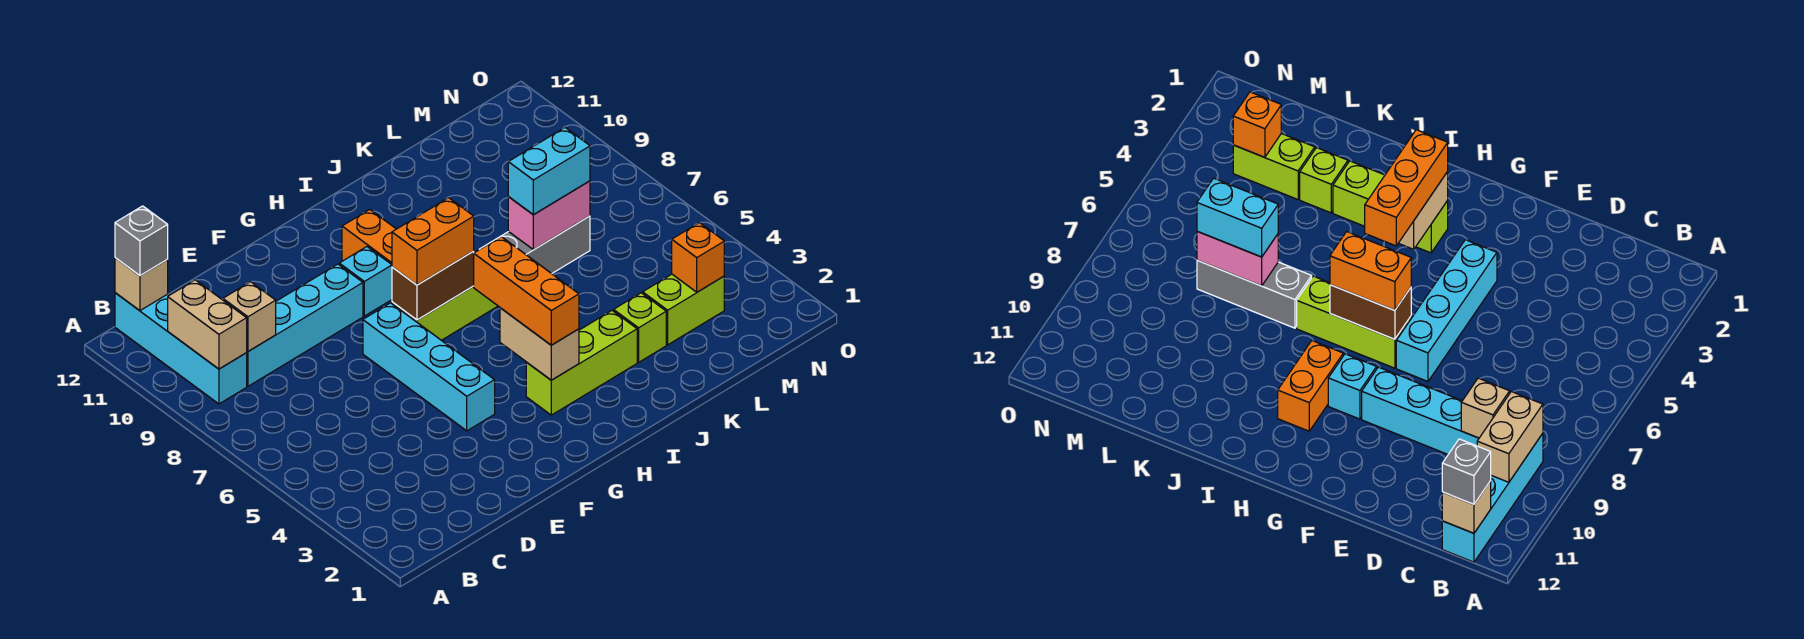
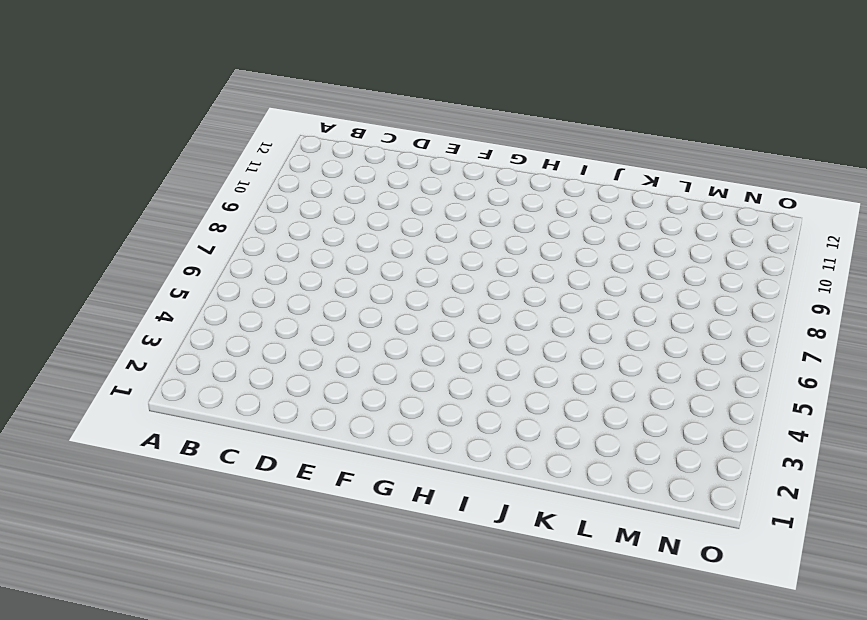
none -> cyan 1x4 brick [115,293,247,404]
none -> cyan 1x4 brick [246,264,363,386]
none -> cyan 1x4 brick [363,303,495,431]

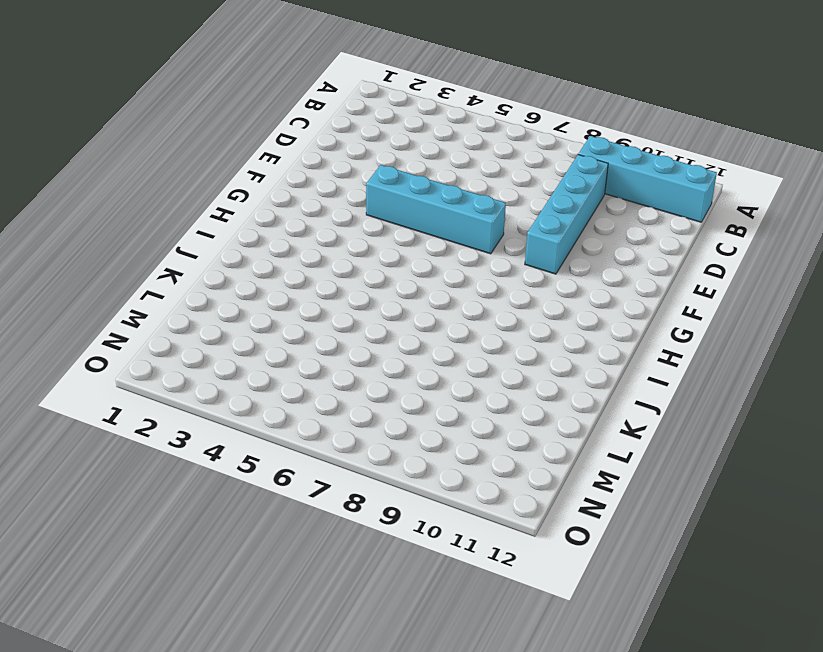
none -> lime 1x3 brick [392,250,498,340]
none -> cyan 1x1 brick [339,247,392,316]
none -> lime 1x3 brick [526,311,637,415]

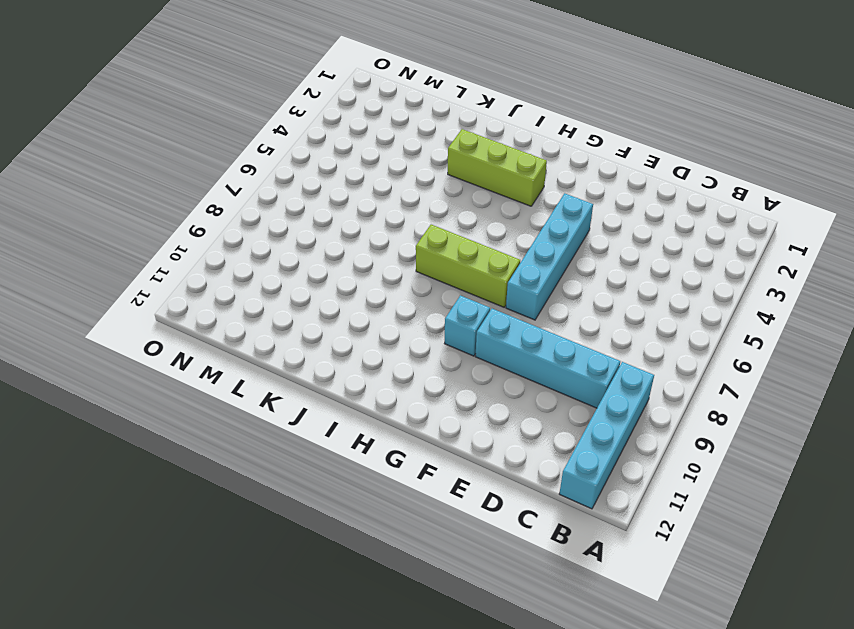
none -> orange 1x2 brick [342,210,396,264]
none -> grey 1x3 brick [479,216,590,274]
none -> lime 1x1 brick [614,293,666,362]

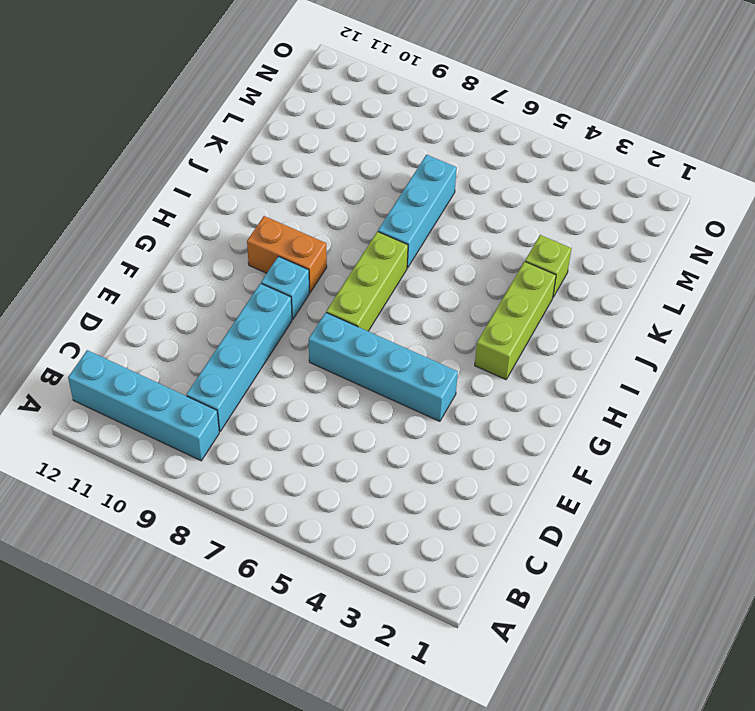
cyan 1x3 brick [378,155,457,268] -> grey 1x3 brick [479,216,590,274]
none -> lime 1x2 brick [643,274,724,345]
none -> tan 1x2 brick [168,280,247,369]
none -> tan 1x1 brick [115,258,168,311]

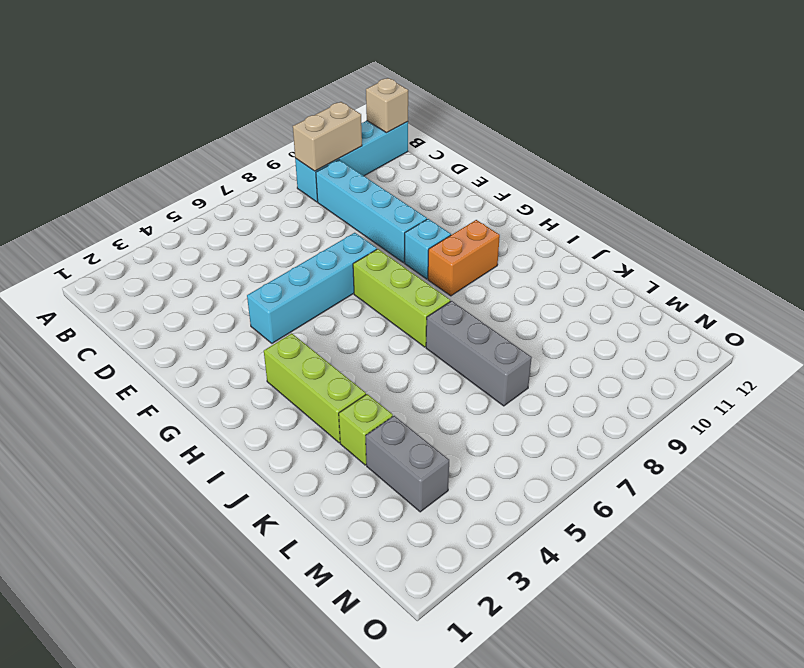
grey 1x2 brick [366,416,449,512] -> lime 1x2 brick [643,274,724,345]
none -> tan 1x1 brick [223,282,276,351]
none -> brown 1x2 brick [392,251,474,320]
none -> tan 1x2 brick [500,308,579,380]

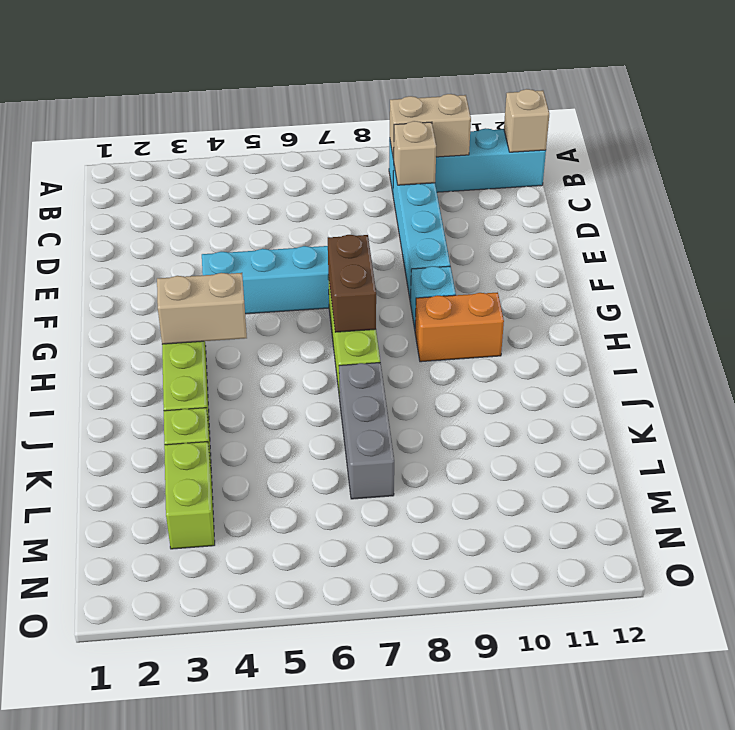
none -> pink 1x2 brick [508,181,590,250]
none -> orange 1x1 brick [672,223,724,292]
none -> grey 1x1 brick [115,206,168,276]

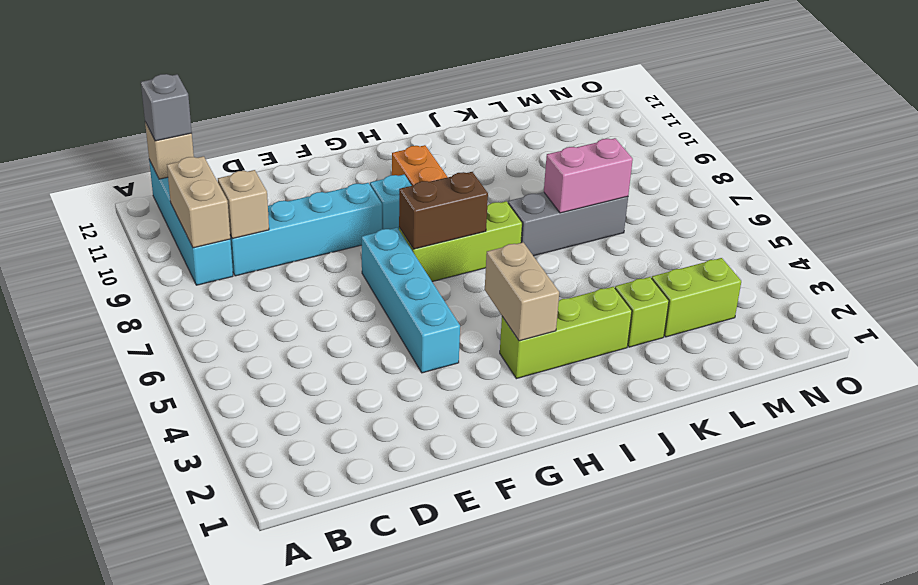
none -> orange 1x1 brick [672,223,724,292]
none -> orange 1x2 brick [392,198,474,285]
none -> orange 1x3 brick [474,237,579,345]

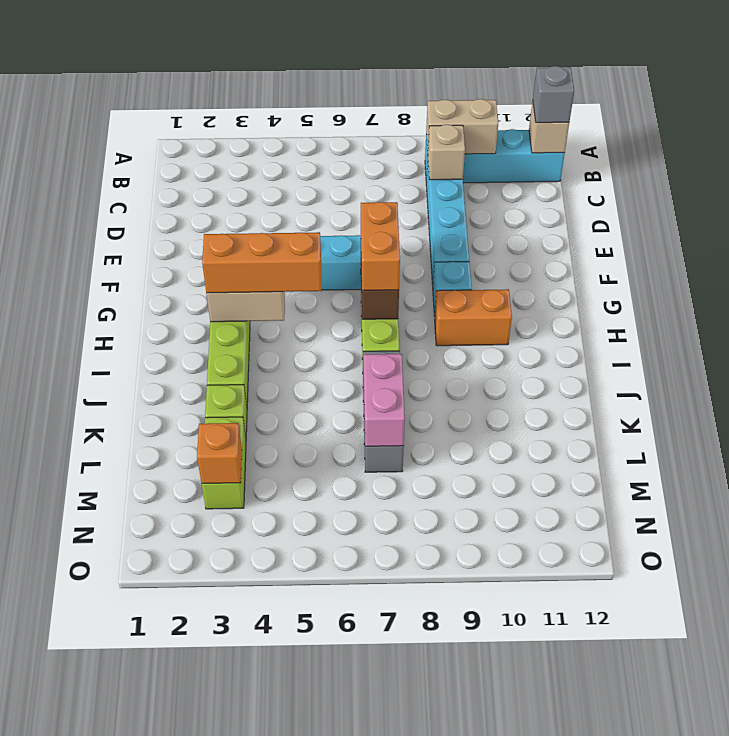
none -> cyan 1x2 brick [508,128,590,215]

